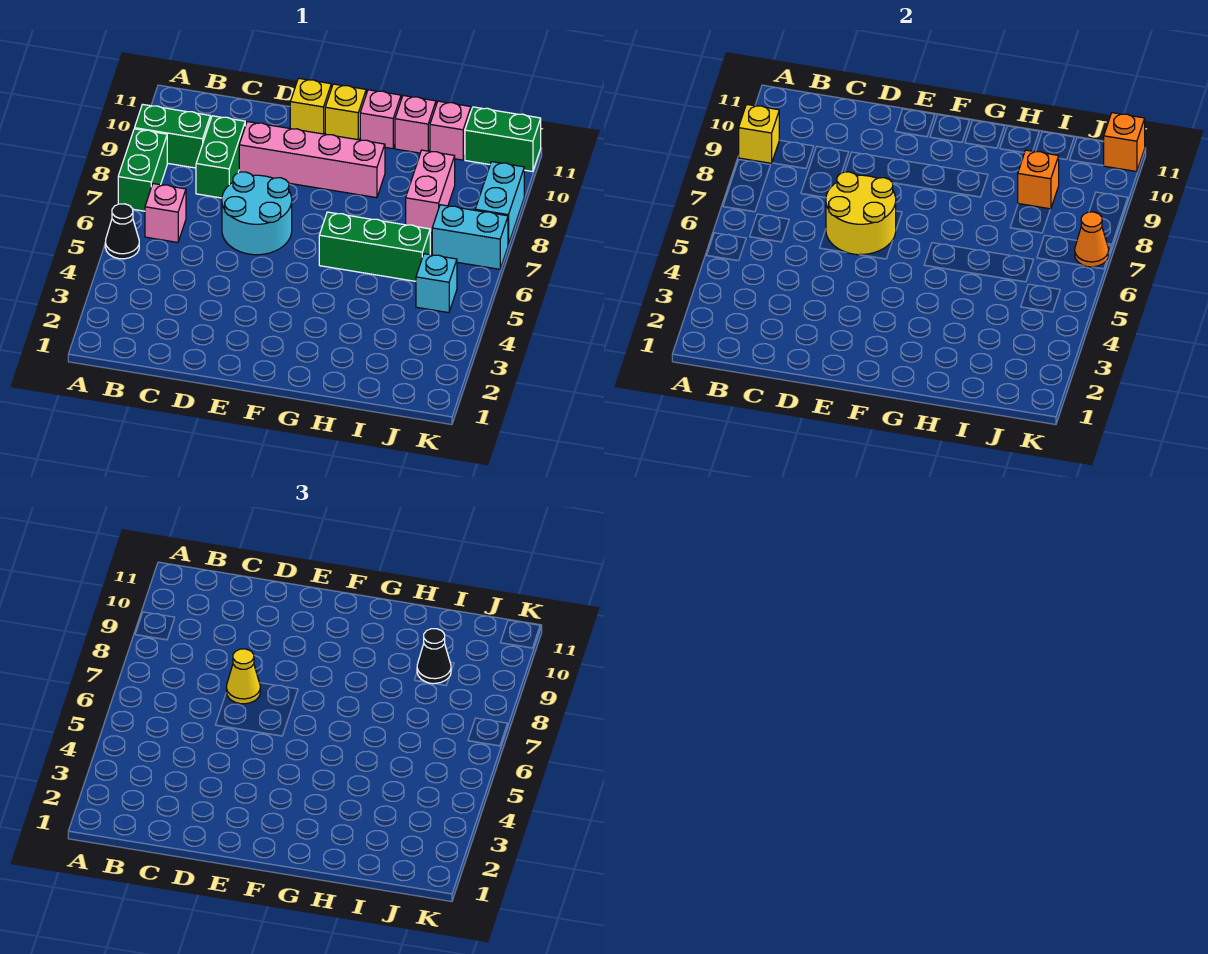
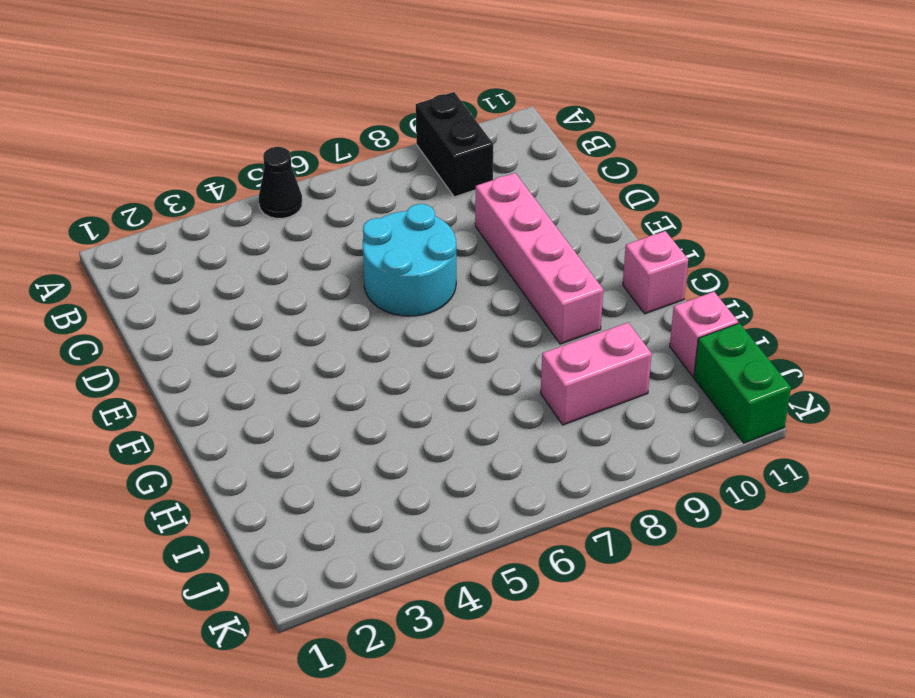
black 1x2 brick [416,92,493,197] -> green 1x2 brick [135,104,210,168]
none -> green 1x2 brick [118,129,167,211]
none -> pink 1x1 brick [145,184,186,242]
none -> green 1x2 brick [196,116,245,198]

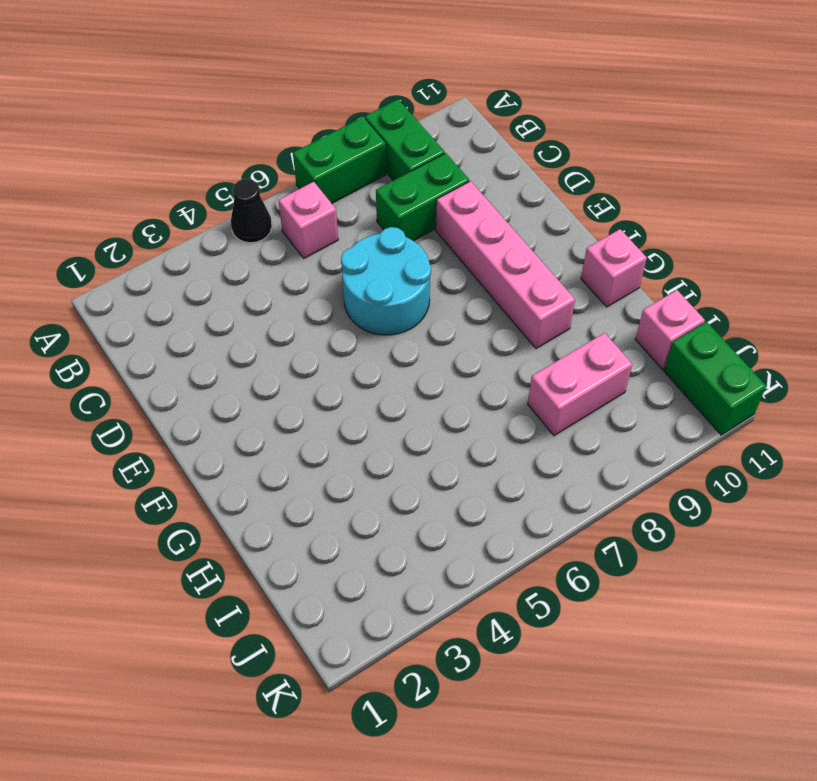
none -> yellow 1x1 brick [290,78,331,134]
none -> yellow 1x1 brick [325,84,366,140]
none -> green 1x3 brick [319,212,430,281]

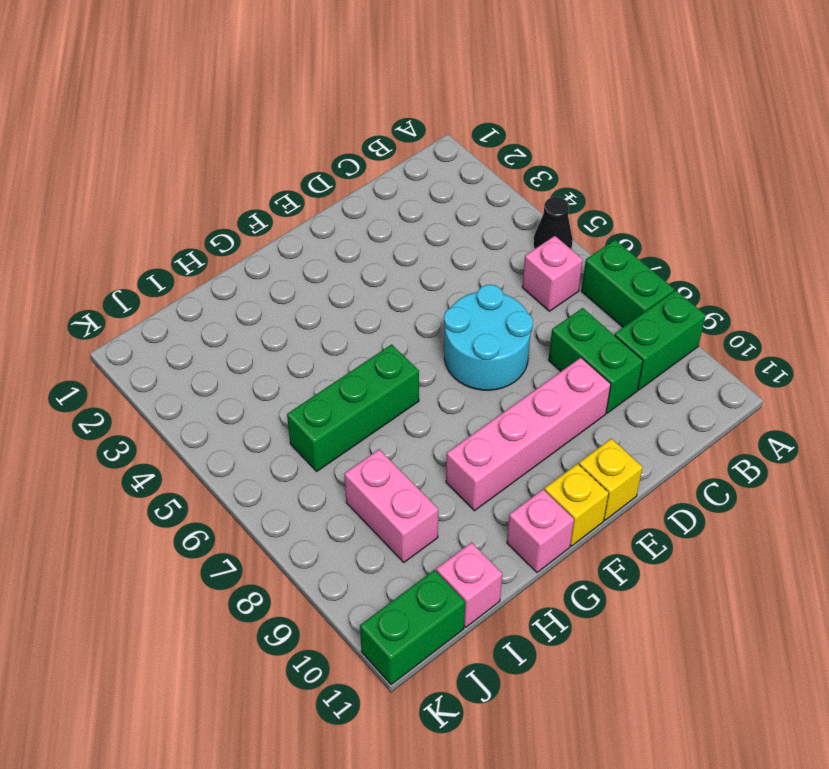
none -> pink 1x1 brick [395,96,436,153]
none -> cyan 1x1 brick [416,254,457,313]
none -> cyan 1x2 brick [432,205,508,269]

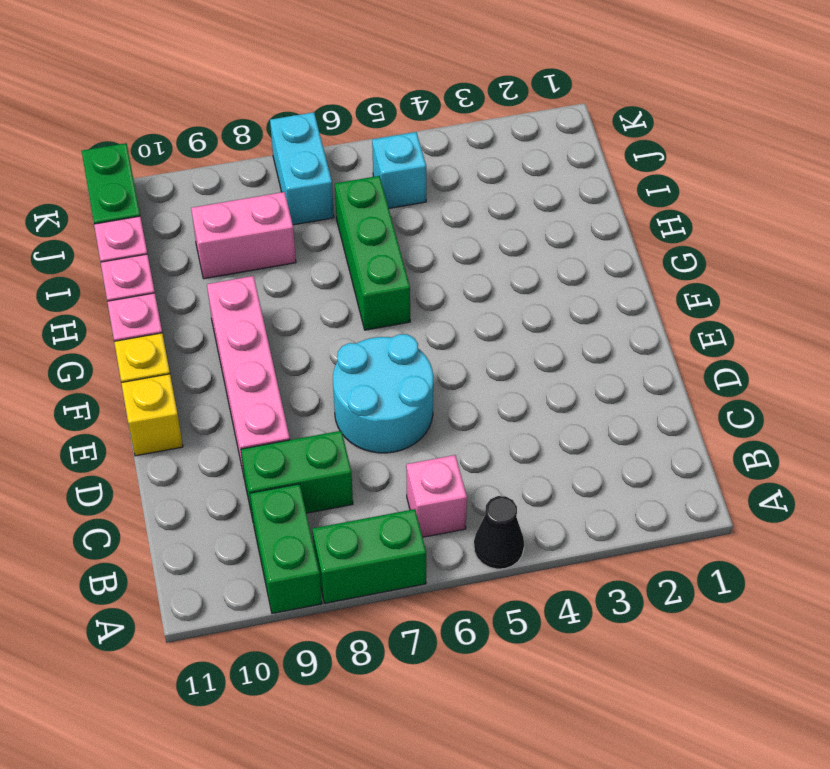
none -> cyan 1x2 brick [475,162,524,245]
none -> yellow 1x1 brick [739,104,779,163]
none -> yellow 2x2 round brick [826,172,896,255]

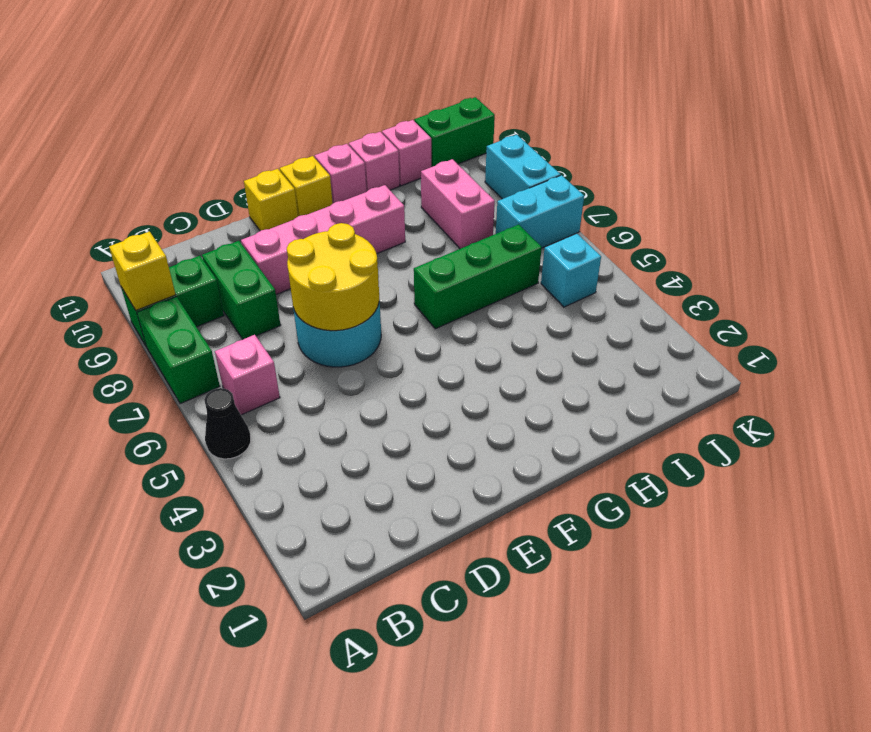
none -> orange 1x1 brick [1018,150,1059,209]
none -> orange 1x1 cone [1075,212,1109,267]
none -> orange 1x1 brick [1103,113,1145,172]

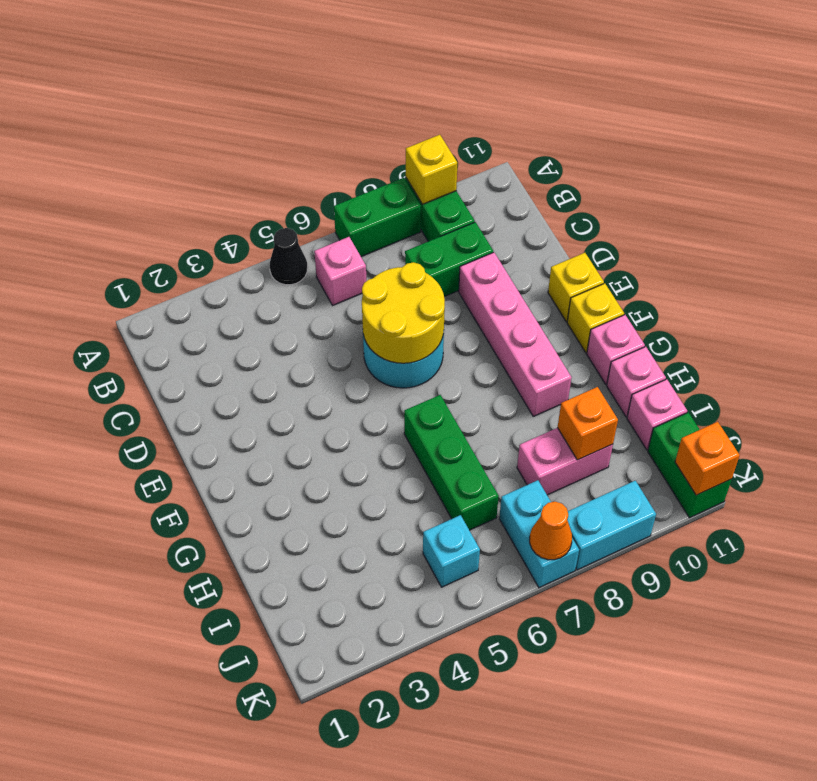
none -> yellow 1x1 cone [226,649,260,704]
none -> black 1x1 cone [417,629,451,684]

